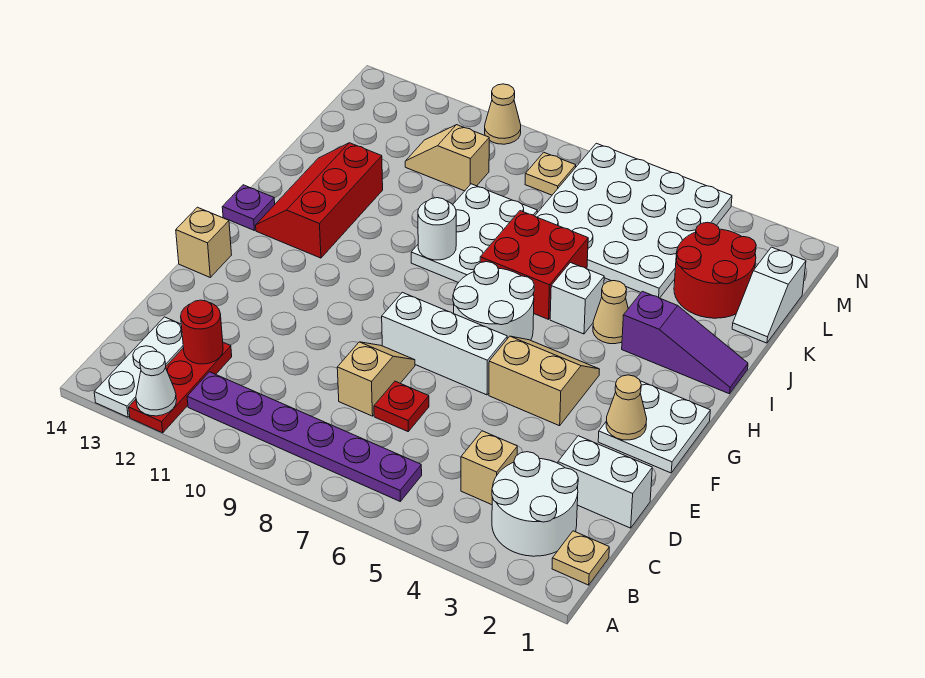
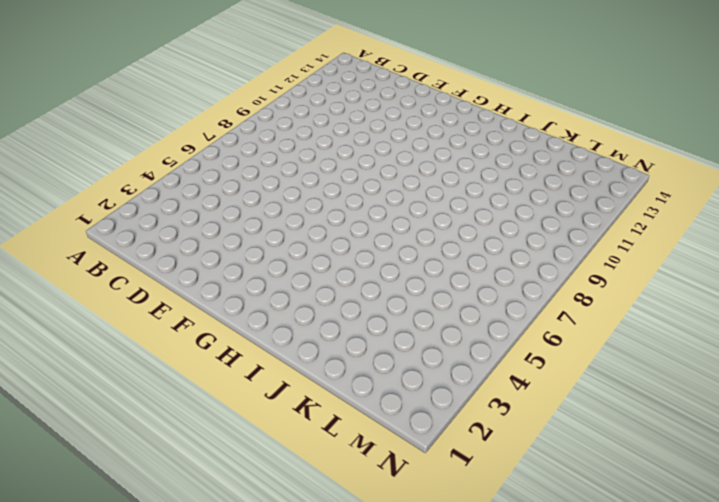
none -> red 1x3 plate [129,342,232,433]
none -> white 1x3 plate [94,317,183,417]
none -> tan 1x1 plate [552,531,609,585]
none -> white 2x2 round brick [492,452,578,556]

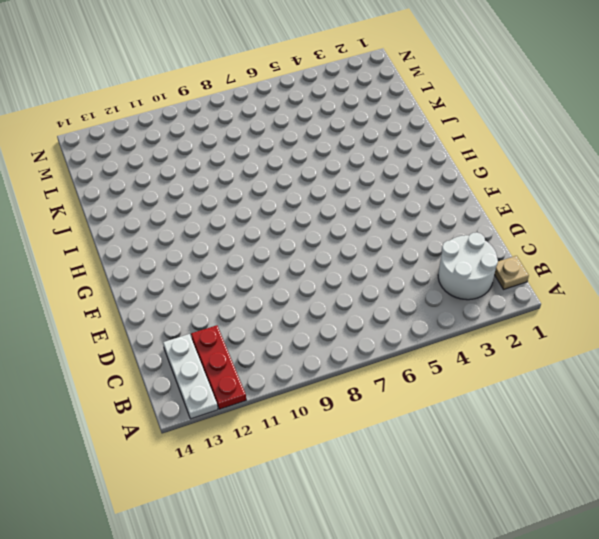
none -> purple 1x6 plate [187,372,422,501]
none -> tan 1x1 brick [461,431,517,505]
none -> white 1x2 brick [558,436,652,528]
none -> red 1x1 plate [374,381,429,431]

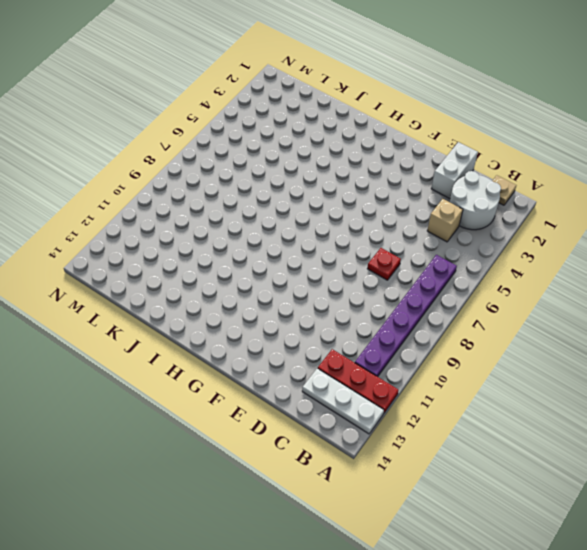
none -> tan 1x2 slope [337,342,415,416]
none -> white 2x2 plate [598,381,710,473]
none -> tan 2x2 slope [489,336,600,426]
none -> white 1x3 brick [382,292,507,395]

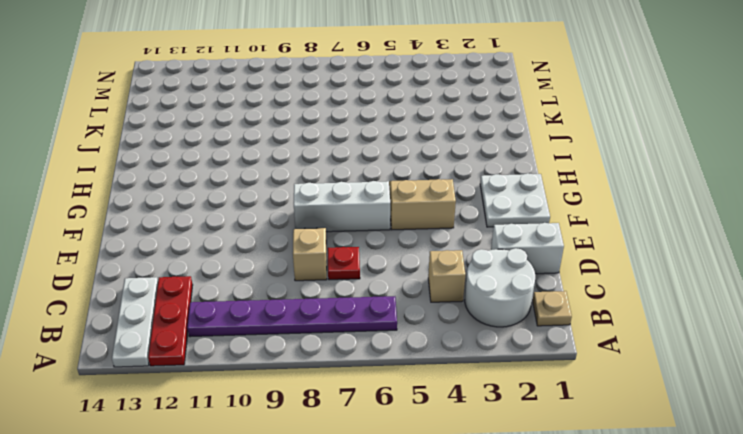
none -> tan 1x1 brick [176,207,232,277]
none -> white 2x2 round brick [453,262,534,340]
none -> red 2x3 slope [256,143,383,258]
none -> purple 1x1 plate [222,185,275,230]

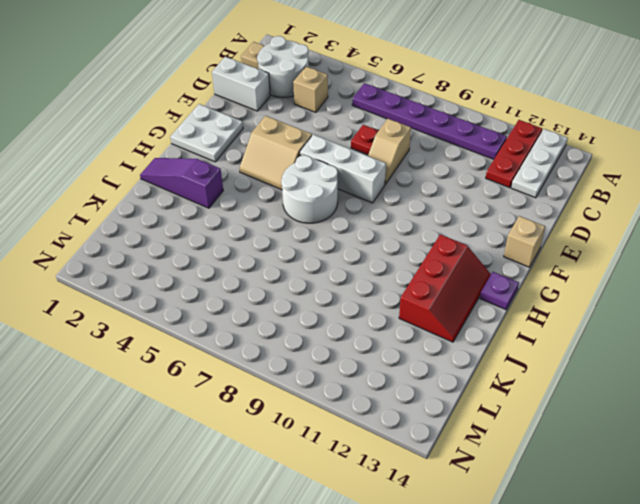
none -> tan 1x1 cone [593,281,628,344]
none -> white 1x1 brick [550,263,604,334]
none -> red 2x2 brick [480,211,588,319]
none -> white 2x3 plate [411,184,537,282]

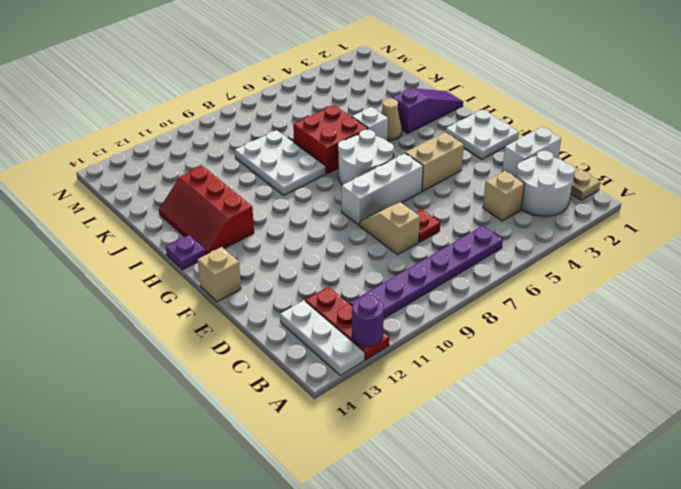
purple 1x1 round brick [352,296,384,346] -> white 1x1 cone [136,351,176,416]
none -> white 1x2 slope [732,247,806,343]
none -> red 2x2 round brick [674,222,756,318]
none -> white 4x4 plate [535,143,732,298]
none -> tan 1x2 slope [405,125,489,191]

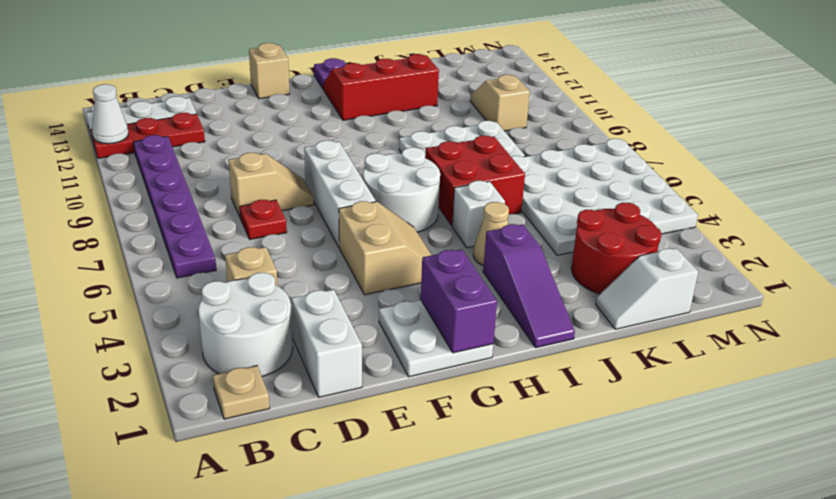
purple 1x2 brick [421,250,497,353] -> none
none -> tan 1x1 plate [525,152,576,195]
none -> tan 1x1 cone [485,84,521,144]
none -> red 1x1 round brick [181,300,223,364]
none -> tan 1x1 cone [606,375,647,440]

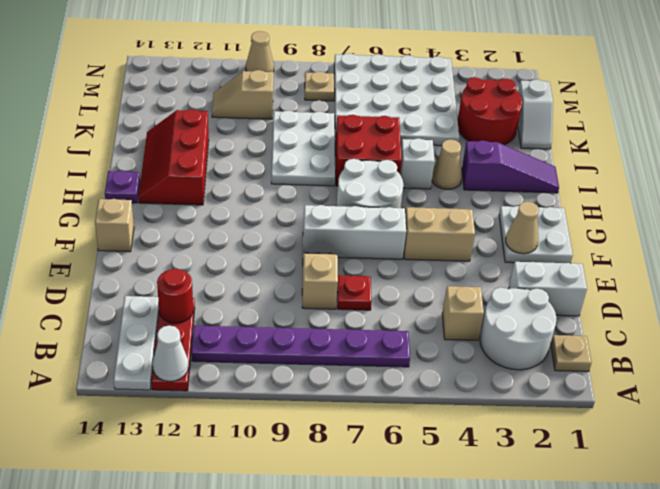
none -> white 1x1 round brick [418,198,456,260]

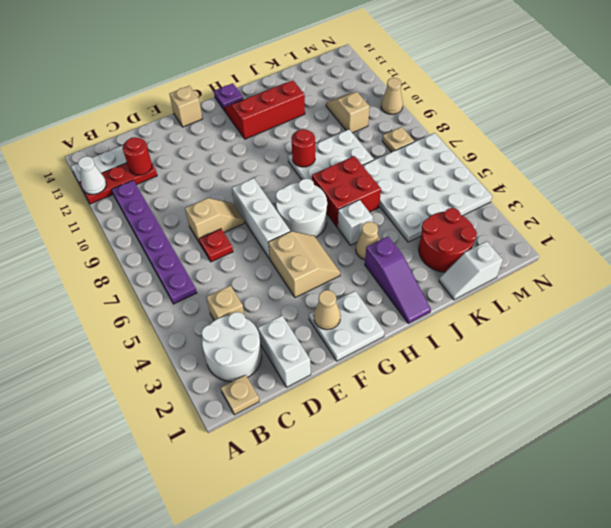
red 1x1 round brick [291,129,315,167] -> white 1x1 round brick [418,198,456,260]

